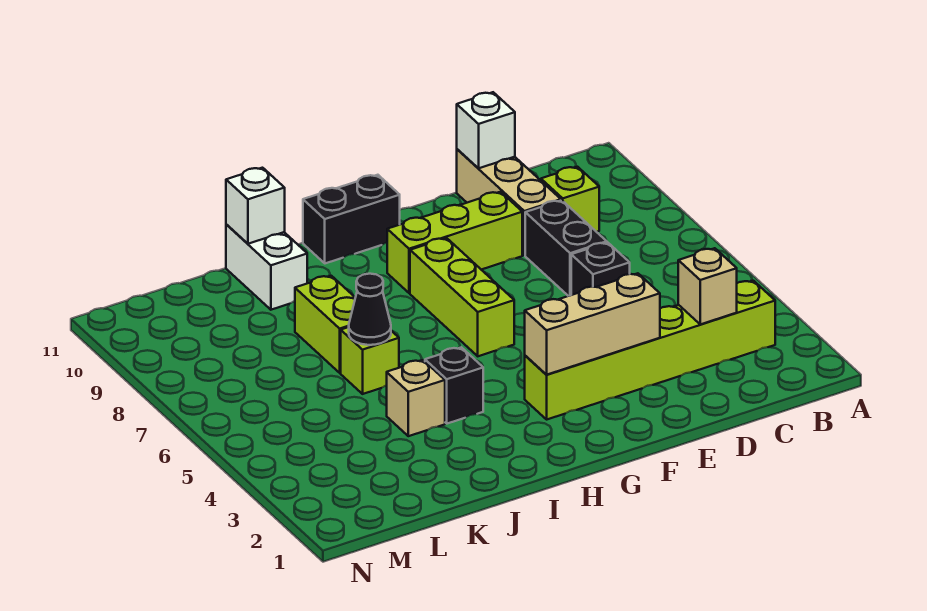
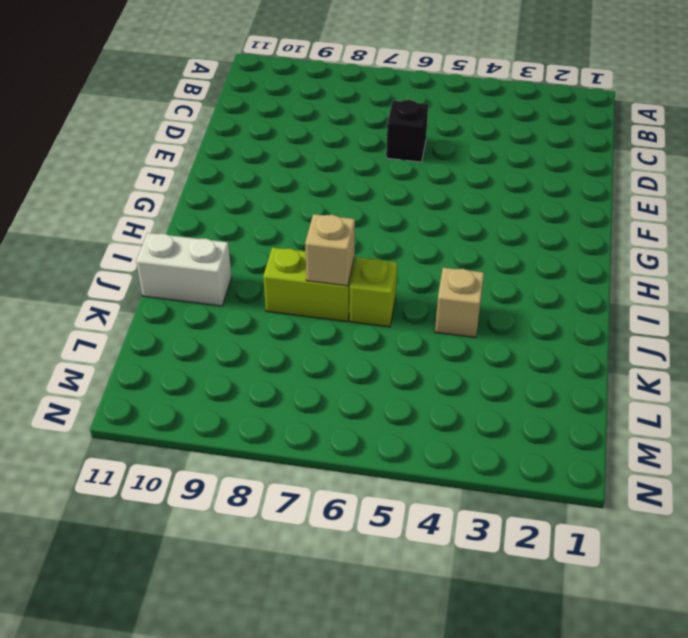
tan 1x1 brick [305,214,355,286] -> tan 1x1 brick moved to [678,248,737,324]
none -> lime 1x6 brick [525,281,775,419]
none -> lime 1x1 brick [541,167,599,232]
none -> black 1x2 brick [525,200,607,296]

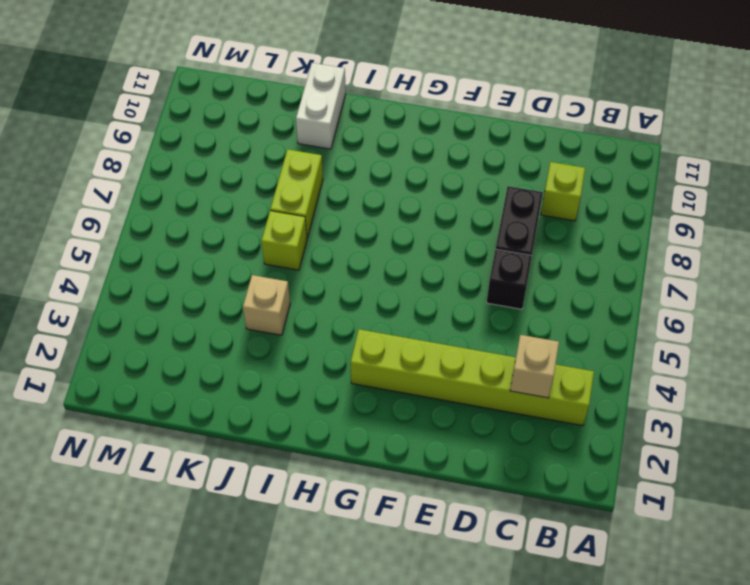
none -> tan 1x3 brick [457,149,561,255]
none -> lime 1x3 brick [387,192,522,293]
none -> lime 1x3 brick [410,238,514,356]

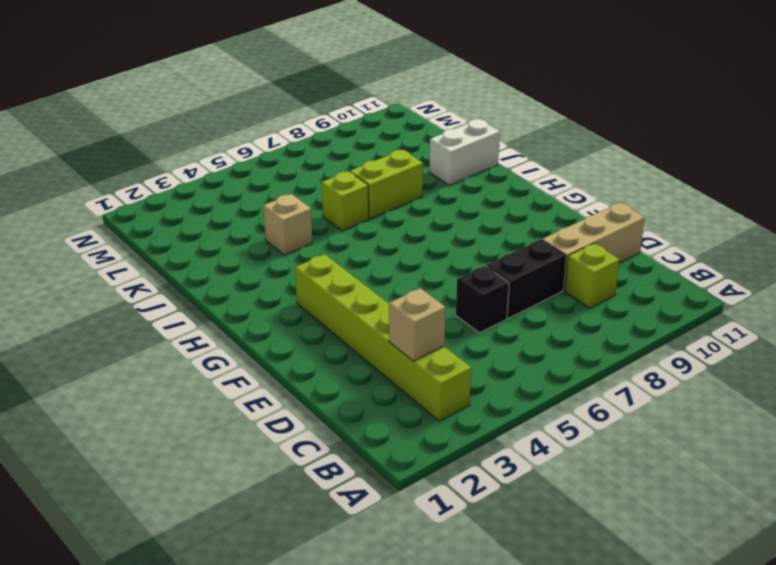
none -> lime 1x3 brick [387,192,522,293]
none -> lime 1x3 brick [410,238,514,356]
none -> black 1x2 brick [303,175,400,263]

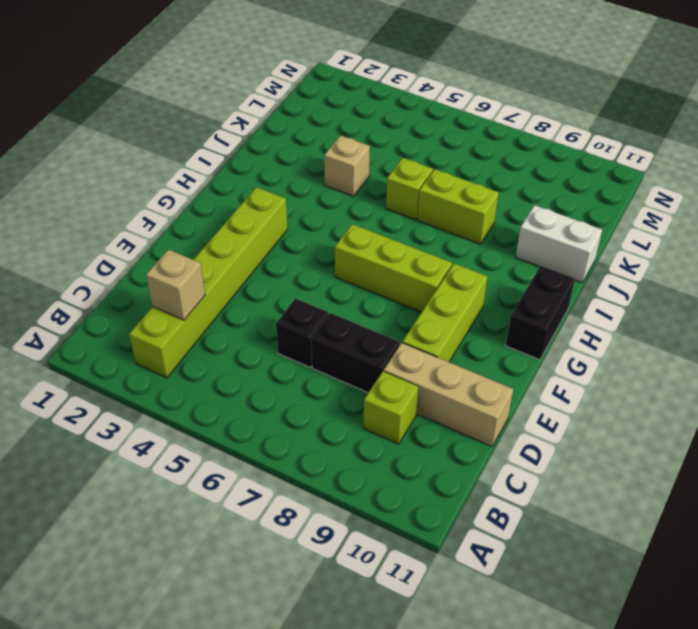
none -> black 1x1 brick [425,347,483,424]
none -> white 1x1 brick [457,92,515,168]
none -> tan 1x3 brick [525,273,660,375]

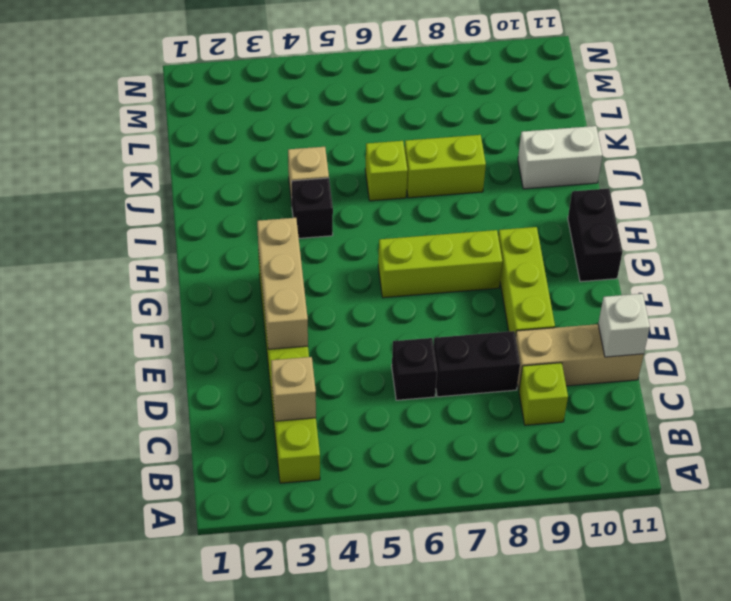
none -> black 1x1 cone [349,274,391,345]
none -> white 1x1 brick [226,168,285,244]

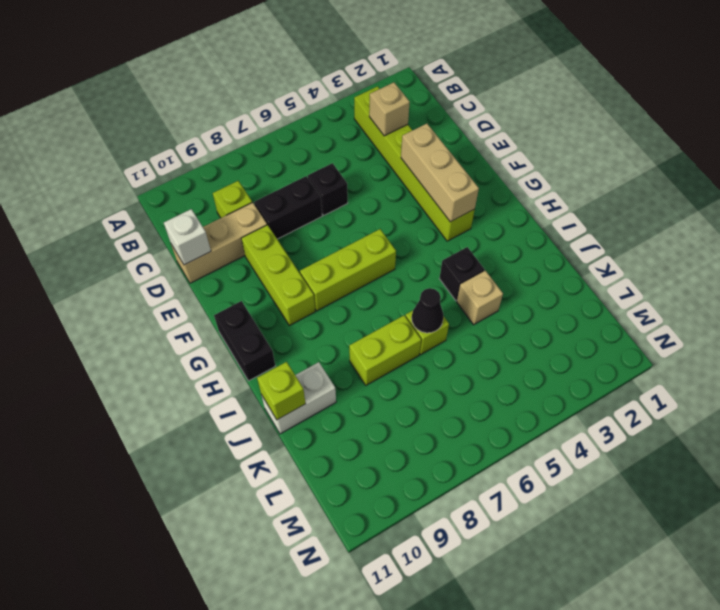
lime 1x1 brick [257,362,306,420] -> white 1x1 brick [226,168,285,244]

